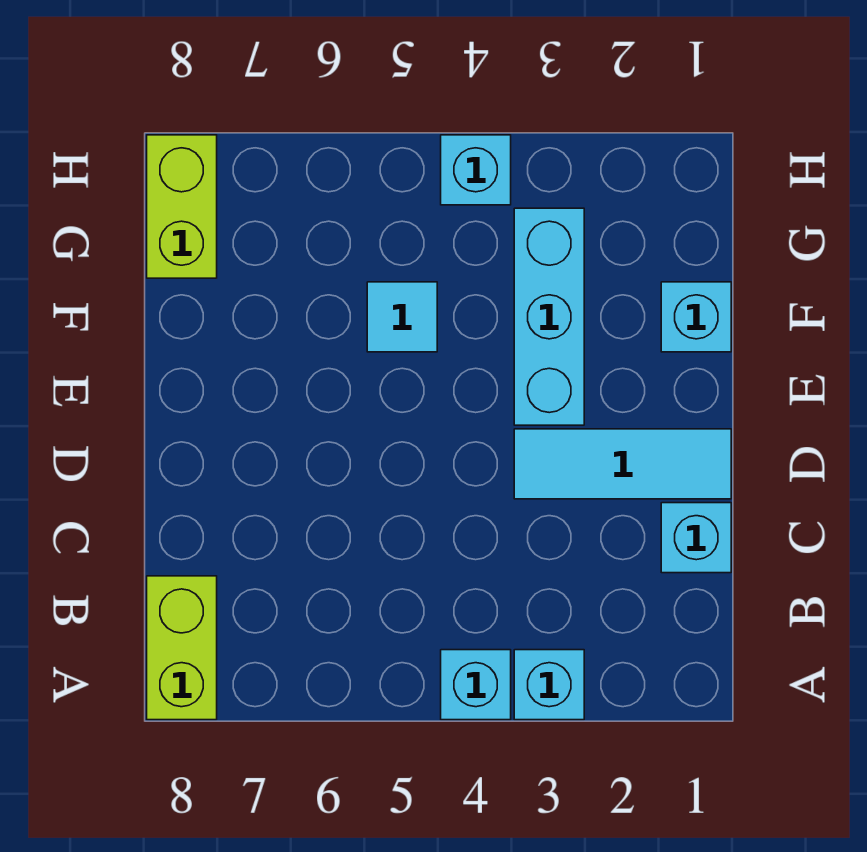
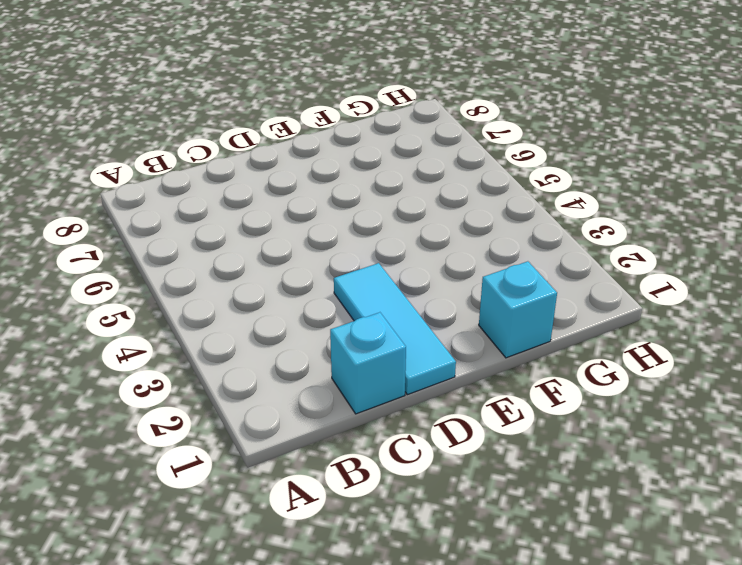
none -> cyan 1x1 brick [514,650,584,720]
none -> cyan 1x1 brick [441,650,511,720]

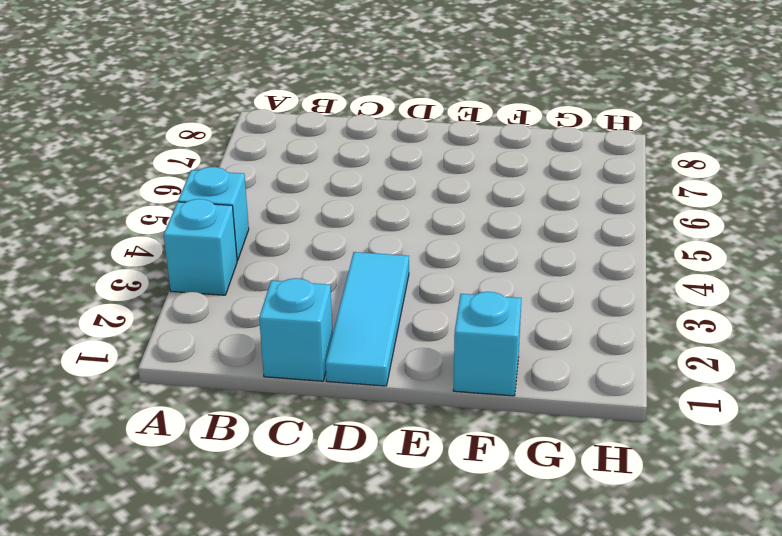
none -> lime 1x2 brick [147,576,217,720]
none -> cyan 1x3 brick [514,208,584,425]

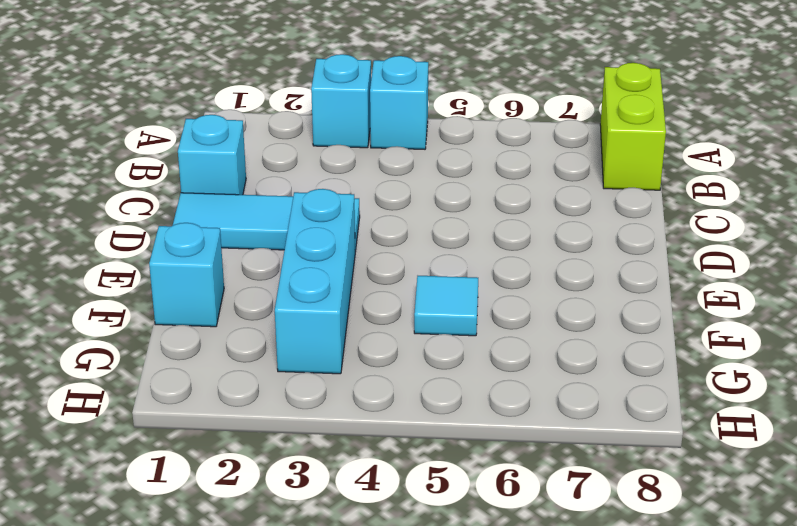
none -> lime 1x2 brick [147,135,217,278]
none -> cyan 1x1 brick [441,135,511,205]

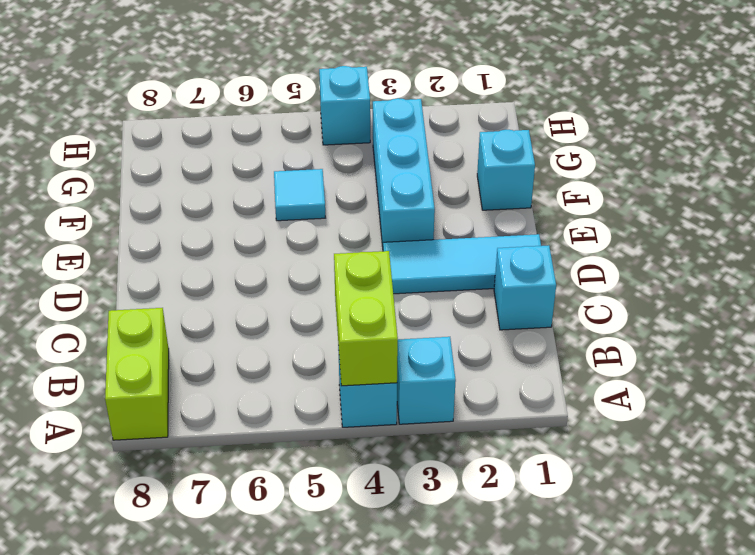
lime 1x2 brick [334,251,398,386] -> lime 1x2 brick moved to [147,135,217,278]

